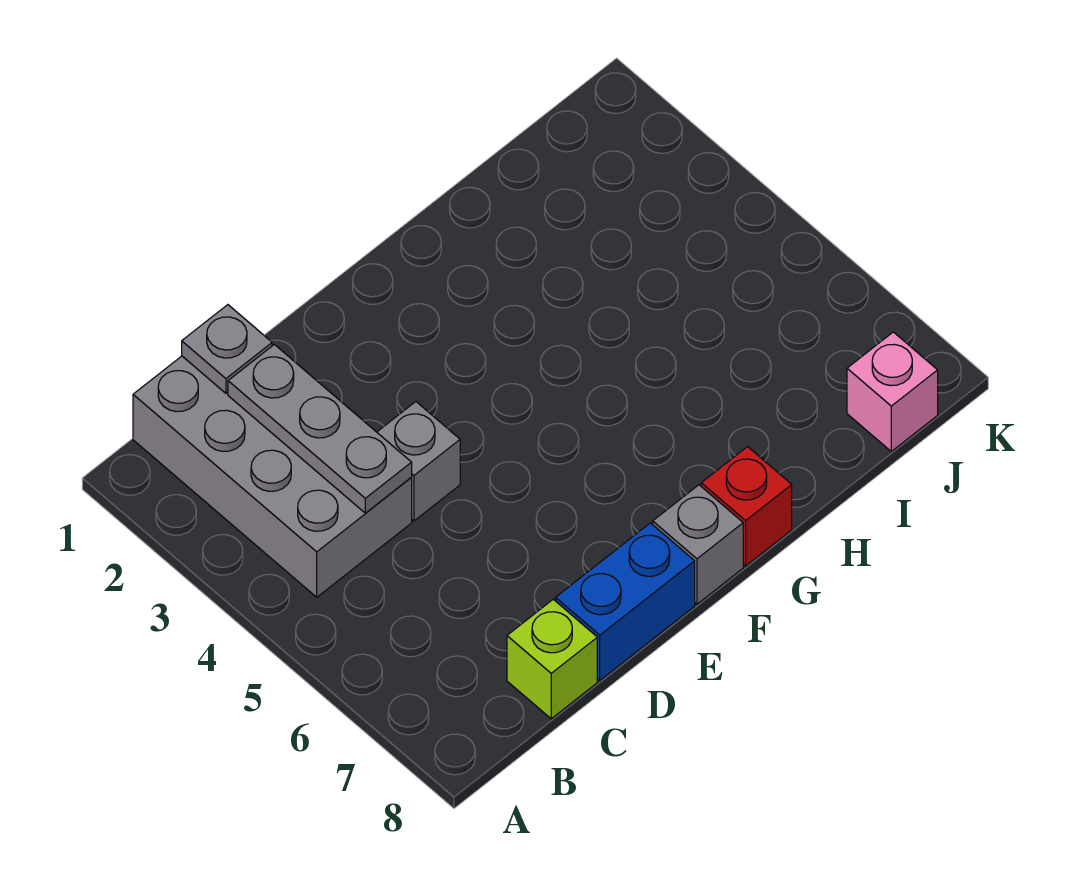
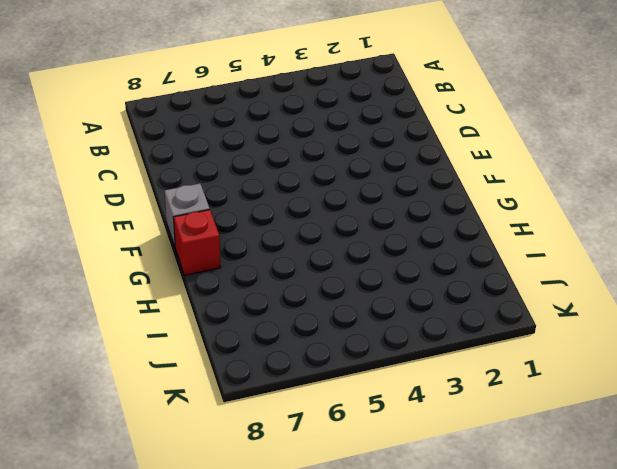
none -> grey 2x4 brick [133,356,412,597]
none -> lime 1x1 brick [507,599,597,719]

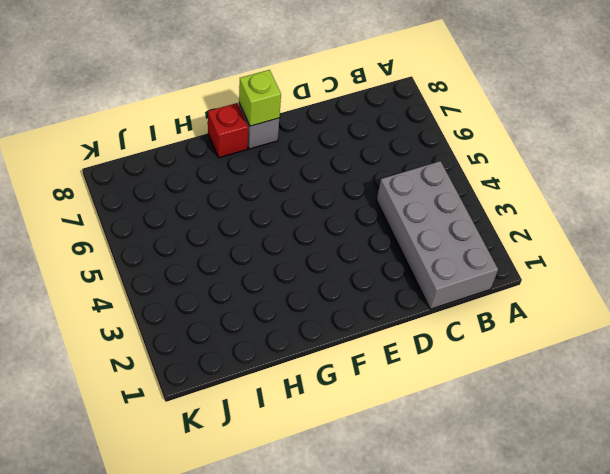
lime 1x1 brick [239,70,281,126] -> lime 1x1 brick moved to [507,599,597,719]
none -> grey 1x1 brick [377,402,460,521]
none -> blue 1x2 brick [556,523,695,681]

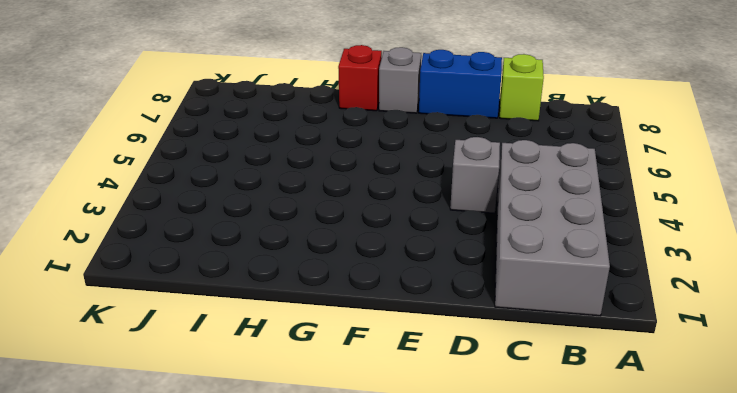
none -> pink 1x1 brick [847,332,938,451]
none -> grey 1x1 plate [182,305,272,393]

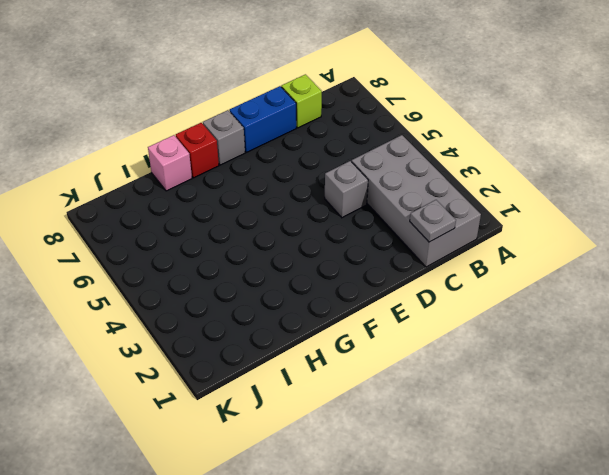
pink 1x1 brick [148,135,192,191] -> pink 1x1 brick moved to [847,332,938,451]
none -> grey 1x3 plate [228,345,412,513]

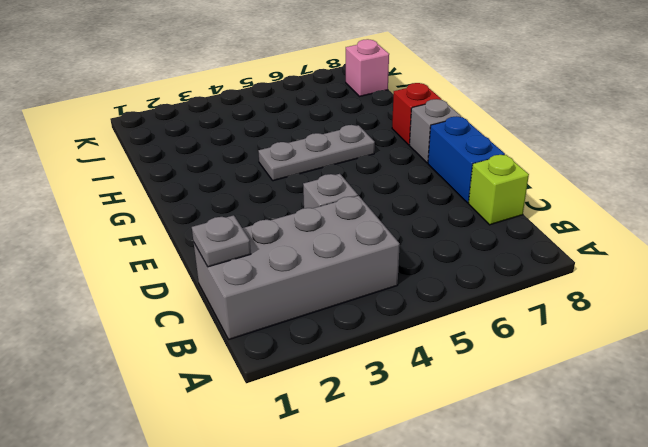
grey 1x3 plate [258,125,375,181] -> grey 1x3 plate moved to [228,345,412,513]

